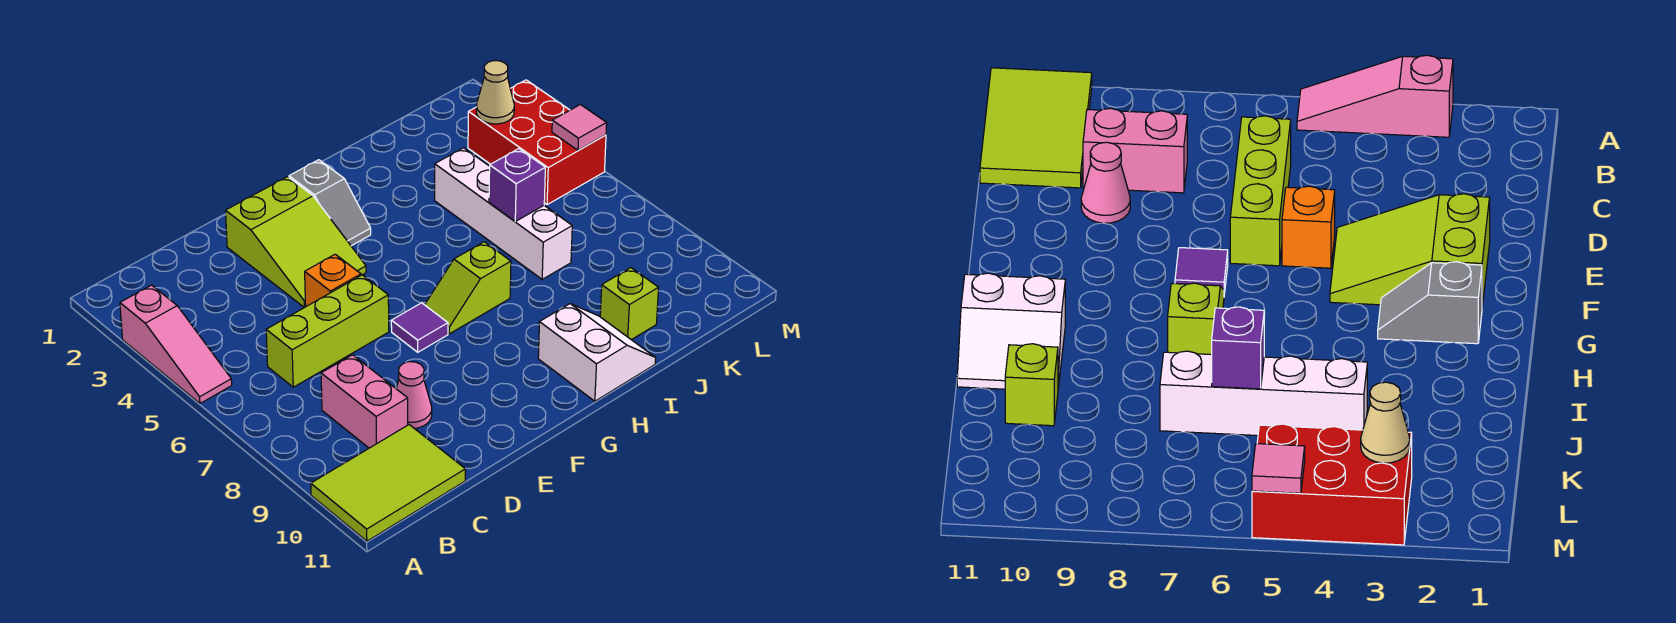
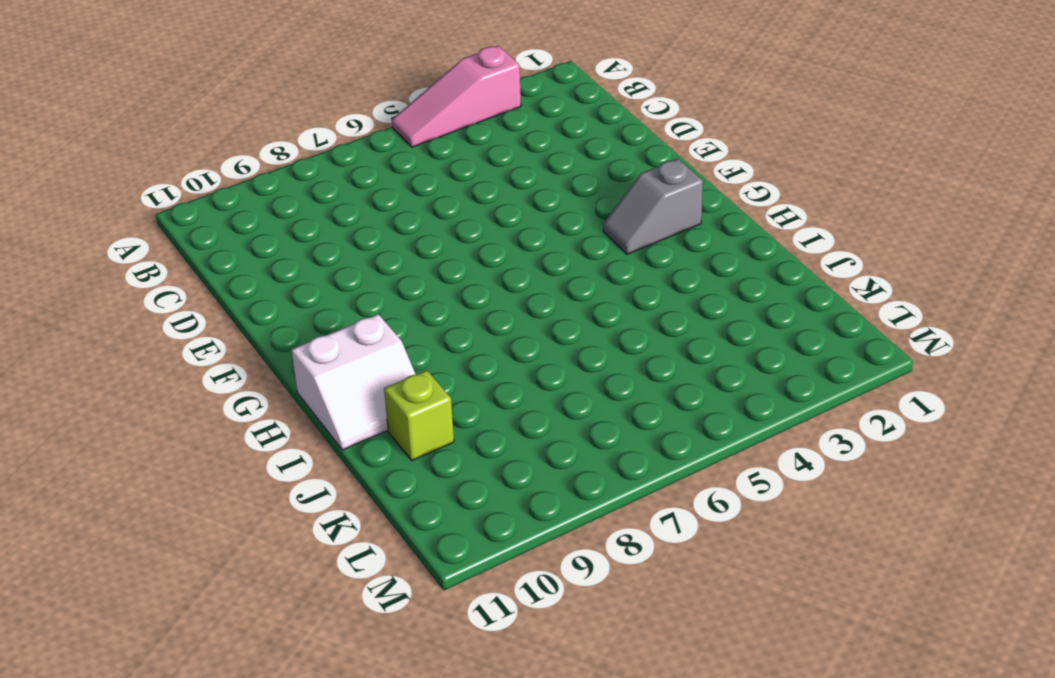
none -> lime 2x3 tile [311,425,465,541]
none -> lime 1x3 brick [266,275,389,387]
none -> pink 1x2 brick [321,355,408,448]

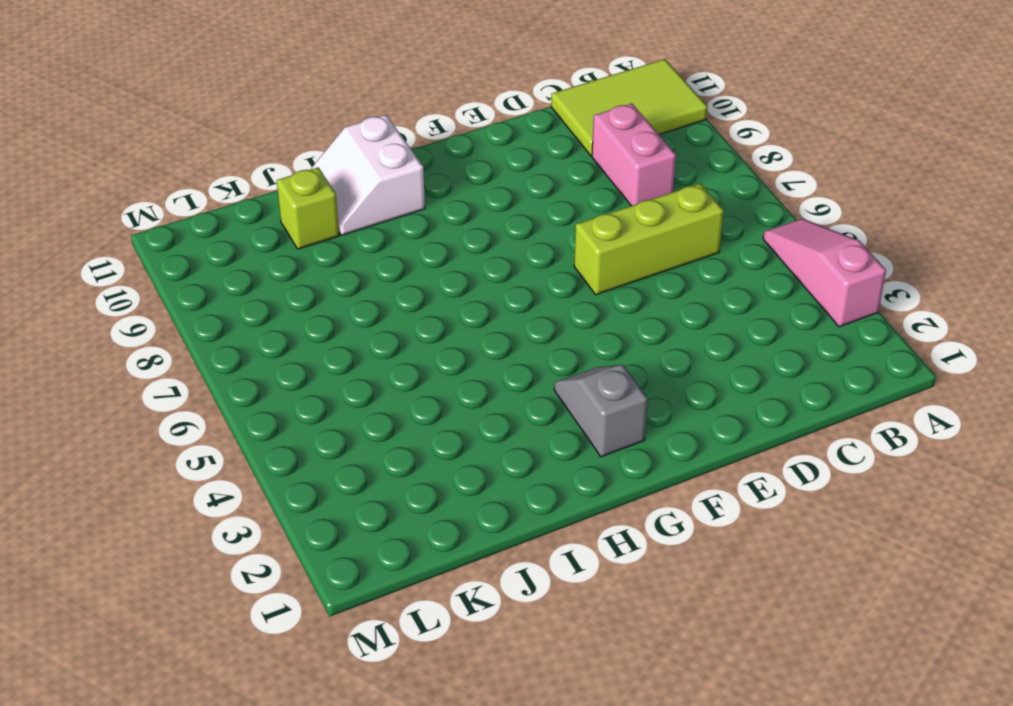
none -> pink 1x1 cone [396,362,432,428]
none -> lime 2x3 slope [226,177,366,307]
none -> orange 1x1 brick [305,254,361,306]

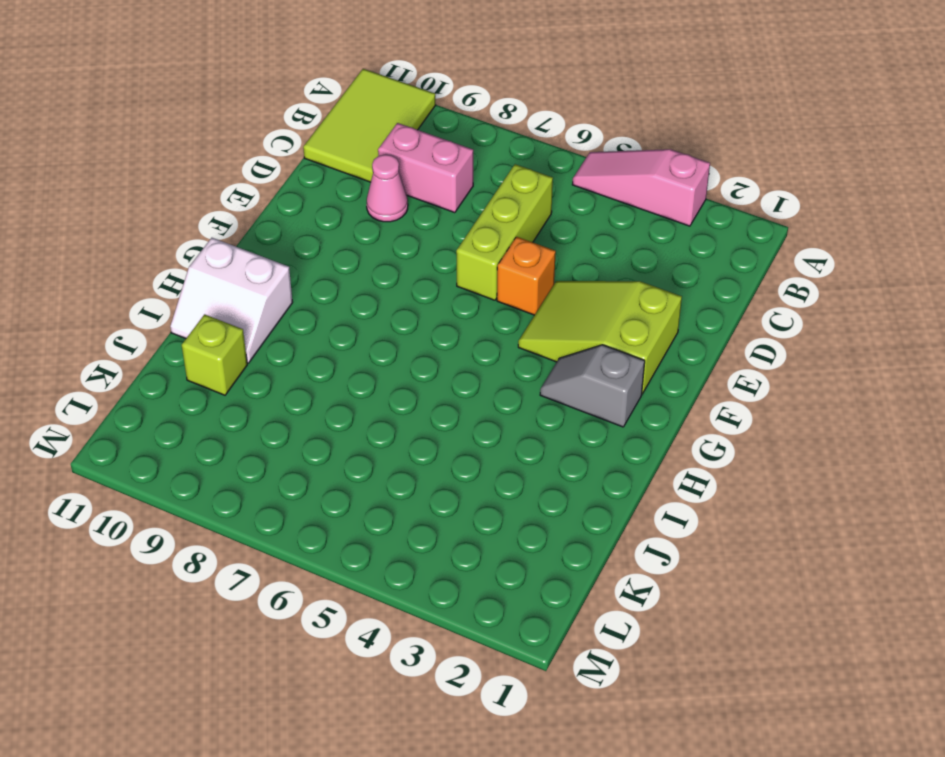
none -> purple 1x1 tile [391,303,448,352]
none -> lime 1x2 slope [425,242,511,334]
none -> white 1x4 brick [435,148,572,279]

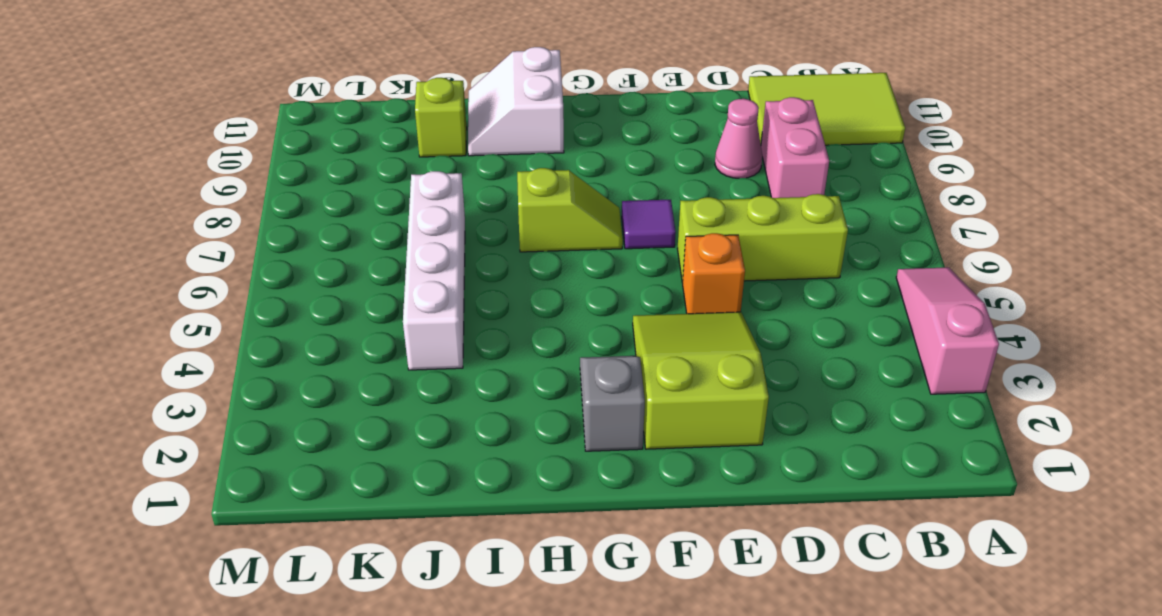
none -> red 2x3 brick [468,80,606,205]
none -> purple 1x1 brick [489,149,545,221]
none -> tan 1x1 cone [476,61,514,124]

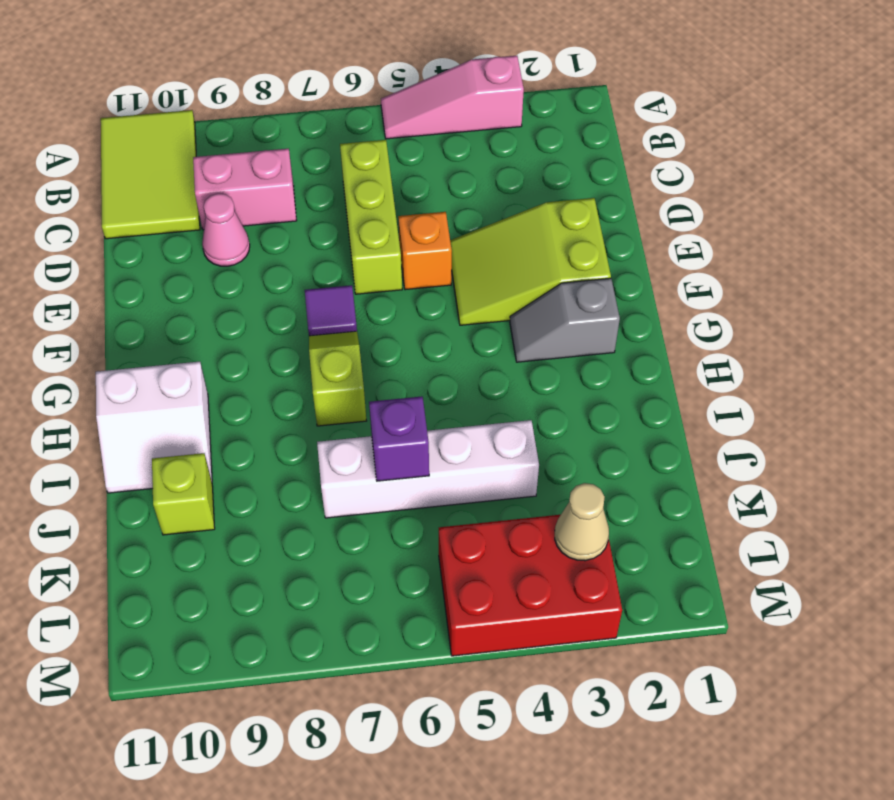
none -> pink 1x1 tile [552,105,607,150]

